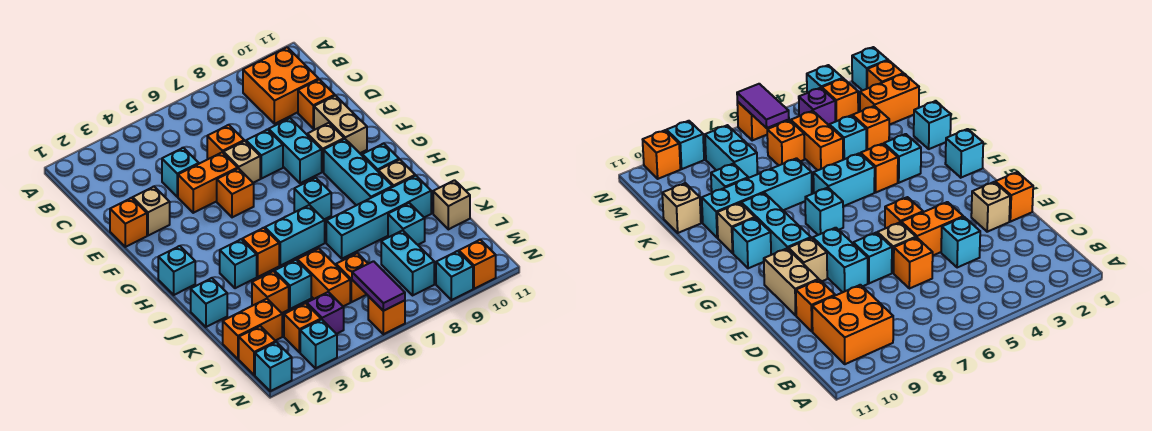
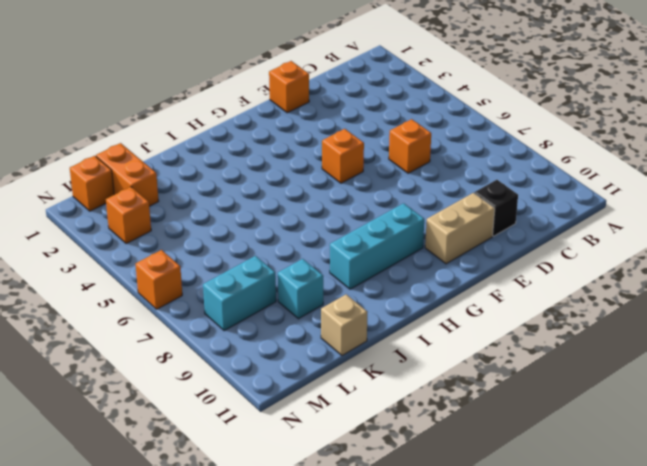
black 1x1 brick [475,180,518,236] -> orange 1x1 brick [298,79,335,128]
none -> orange 2x2 brick [243,47,319,124]
none -> cyan 1x1 brick [162,148,199,197]
none -> tan 1x1 brick [133,187,170,236]
none -> orange 1x2 brick [178,152,238,213]

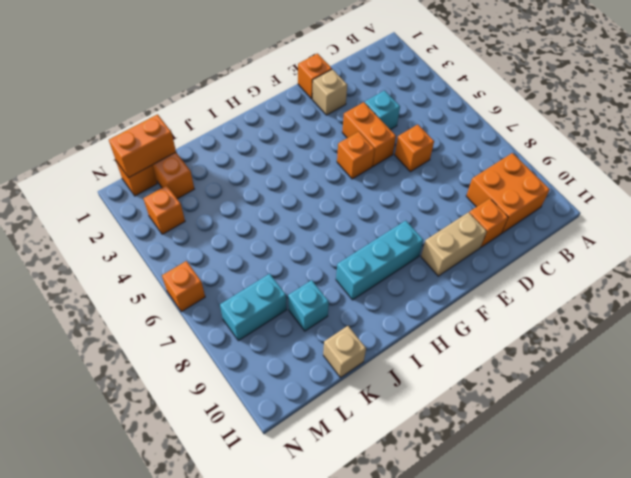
orange 1x2 brick [109,114,176,178] -> orange 1x2 brick moved to [297,248,350,306]
none -> tan 1x1 brick [223,141,260,183]
none -> cyan 1x1 brick [246,129,283,179]
none -> cyan 1x2 brick [269,118,322,183]
none -> tan 1x1 brick [307,123,344,172]

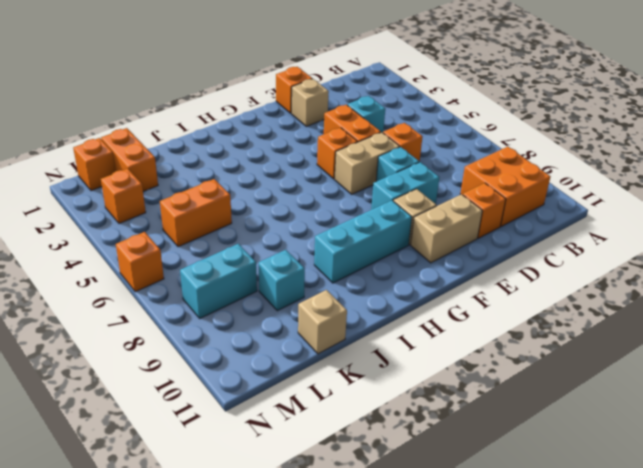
tan 1x2 brick [334,132,400,194] -> tan 1x1 brick [223,141,260,183]
none -> cyan 1x1 brick [158,246,195,295]
none -> cyan 1x1 brick [294,178,331,219]
none -> cyan 1x1 brick [362,143,399,171]
none -> cyan 1x1 brick [220,239,257,288]

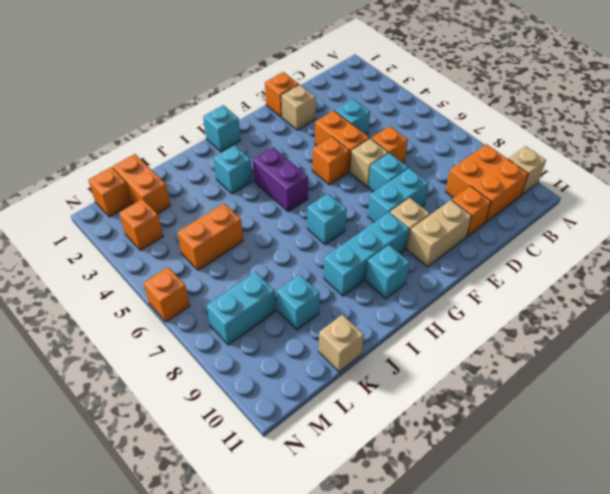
tan 1x1 brick [508,146,546,195] -> tan 1x1 brick moved to [378,159,416,187]
purple 1x2 brick [253,147,308,212] -> none
none -> orange 1x1 brick [242,228,279,277]
none -> cyan 1x2 brick [265,205,325,266]
none -> cyan 1x1 brick [191,278,227,327]
none -> cyan 1x4 brick [326,176,431,259]

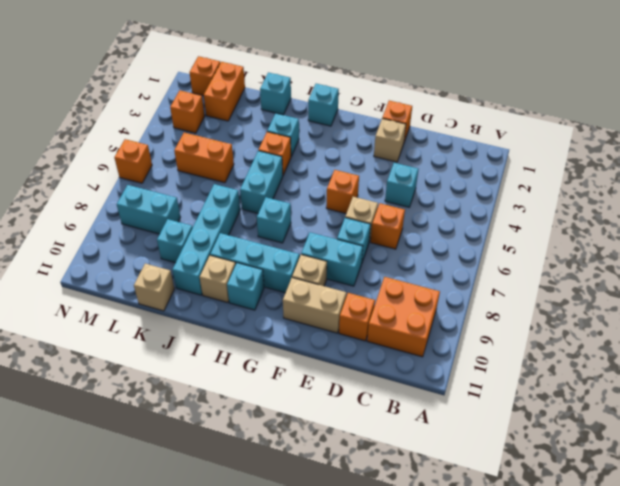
none -> orange 1x2 brick [178,152,238,213]
none -> orange 1x1 brick [252,271,289,313]
none -> cyan 1x1 brick [275,260,311,309]
none -> orange 1x1 brick [336,253,368,302]

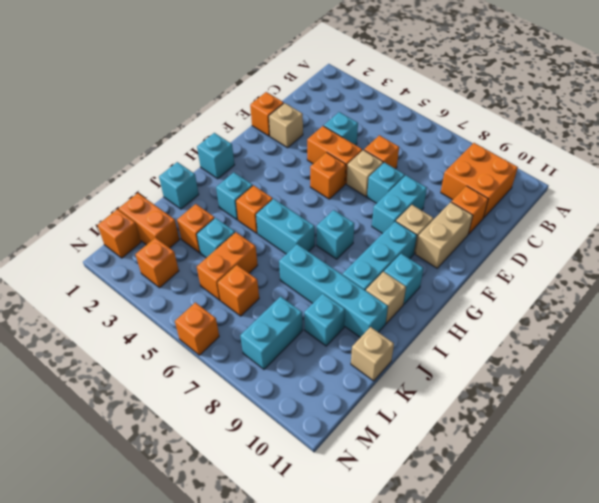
none -> purple 1x1 brick [307,292,344,334]
none -> cyan 1x1 brick [255,342,292,391]
none -> cyan 1x1 brick [300,319,337,368]
none -> cyan 1x1 brick [436,251,473,300]

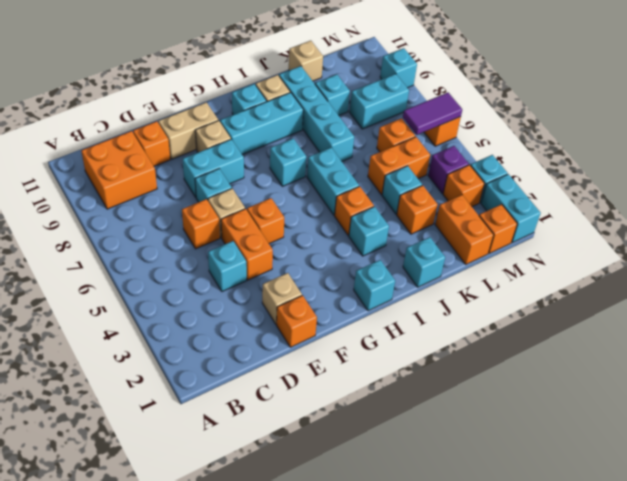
cyan 1x2 brick [481,174,541,243] -> cyan 1x1 brick [255,342,292,391]
none -> orange 1x1 brick [459,240,496,289]

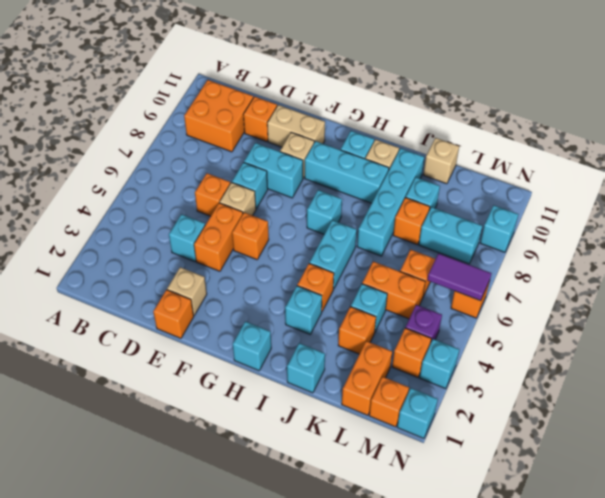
orange 1x1 brick [393,197,430,244] -> orange 1x1 brick moved to [459,240,496,289]

